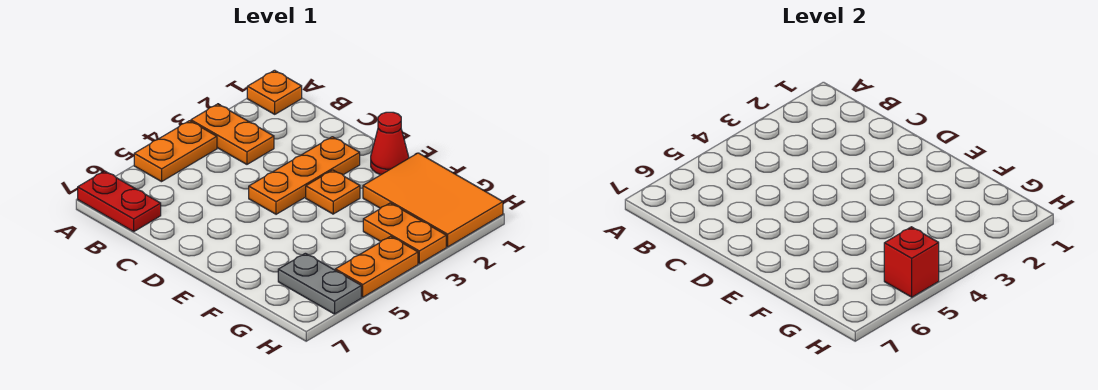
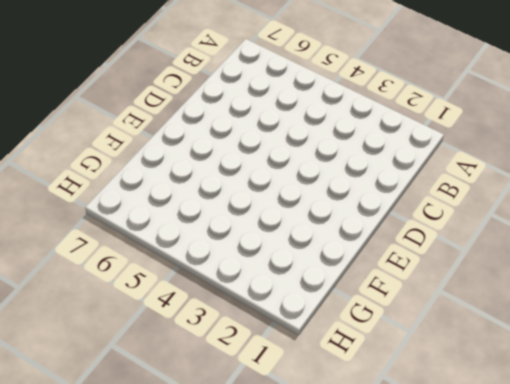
none -> orange 1x1 plate [247,70,302,114]
none -> orange 1x2 plate [191,104,274,164]
none -> orange 1x2 plate [134,121,217,182]

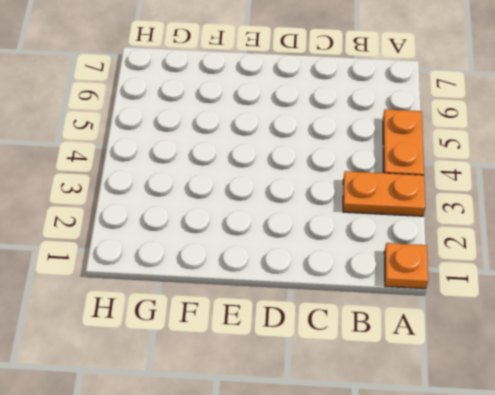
none -> red 1x2 plate [78,171,161,231]
none -> orange 1x3 plate [249,137,360,214]
none -> red 1x1 cone [371,112,409,175]

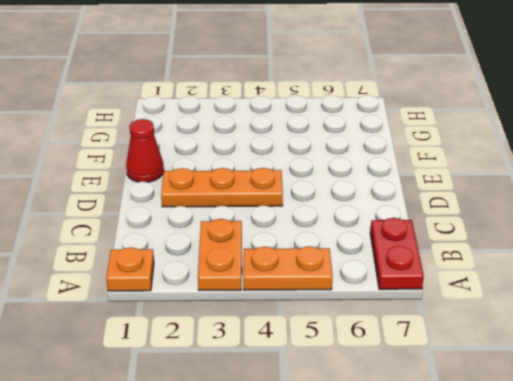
none -> orange 1x1 plate [306,170,360,214]
none -> orange 2x3 tile [363,153,503,247]
none -> orange 1x2 plate [363,203,446,264]

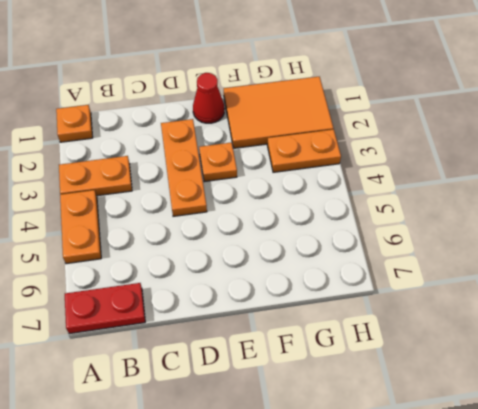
none -> grey 1x2 plate [278,253,361,314]
none -> orange 1x2 plate [335,236,418,297]
none -> red 1x1 brick [884,227,939,297]

